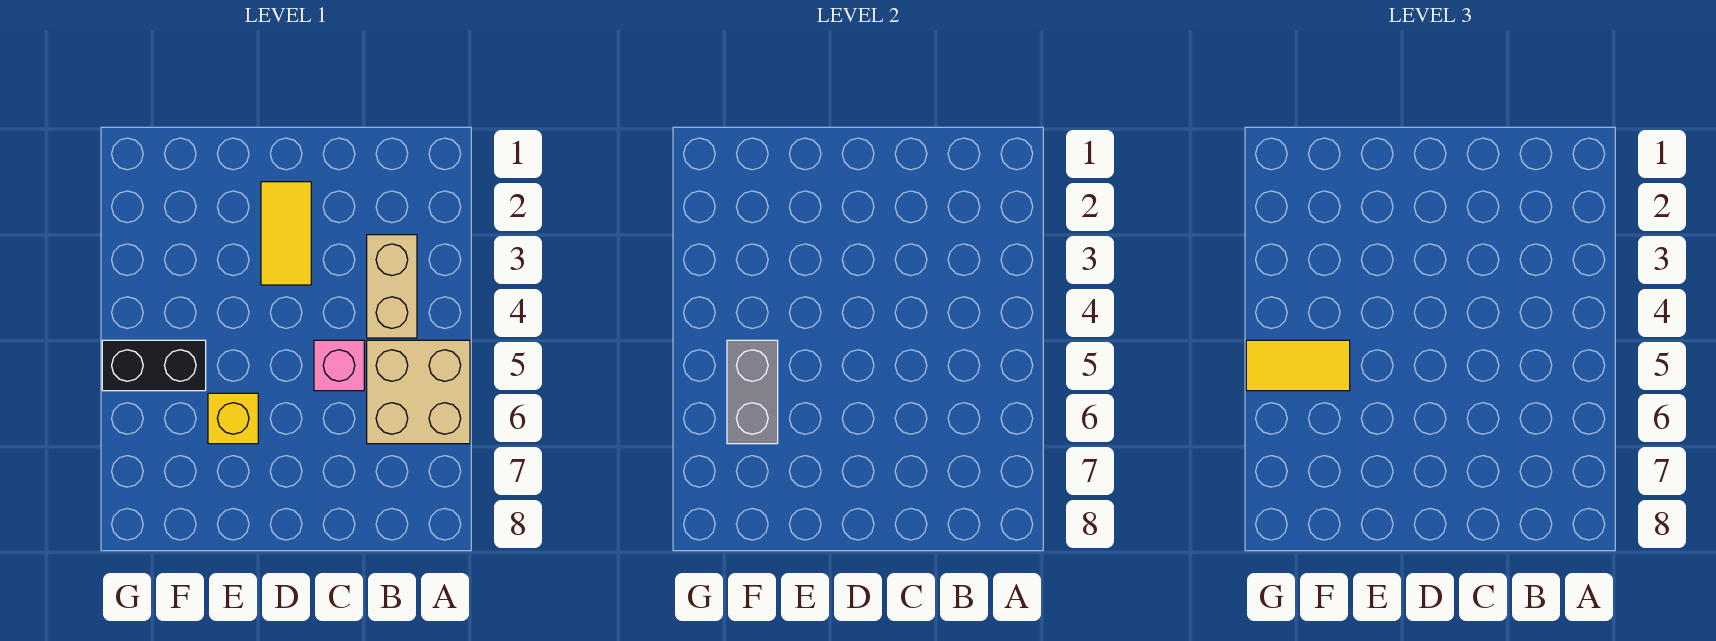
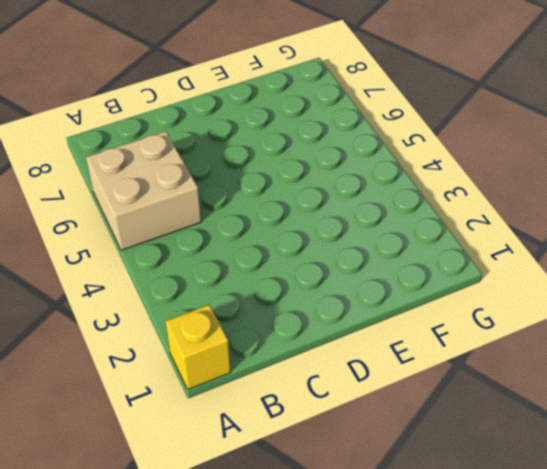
yellow 1x1 brick [165,305,231,389] -> yellow 1x1 brick moved to [208,393,258,444]
none -> tan 1x2 brick [367,235,417,338]
none -> pink 1x1 brick [314,340,364,391]

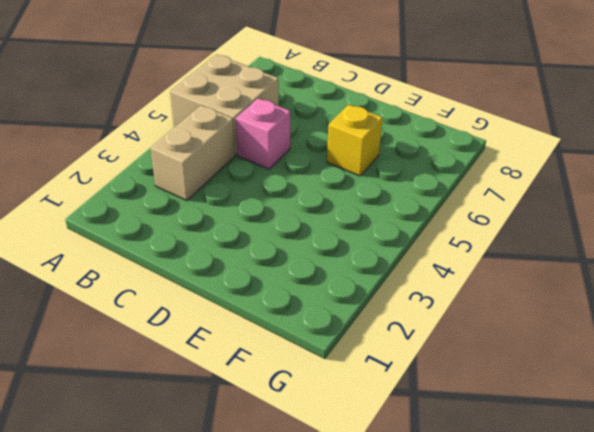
none -> yellow 1x2 tile [261,182,311,285]
none -> black 1x2 brick [102,340,206,391]

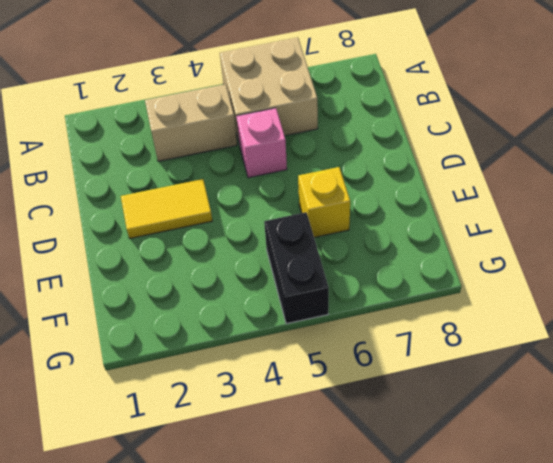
none -> grey 1x2 brick [727,340,778,444]
none -> yellow 1x2 tile [1246,340,1350,391]

